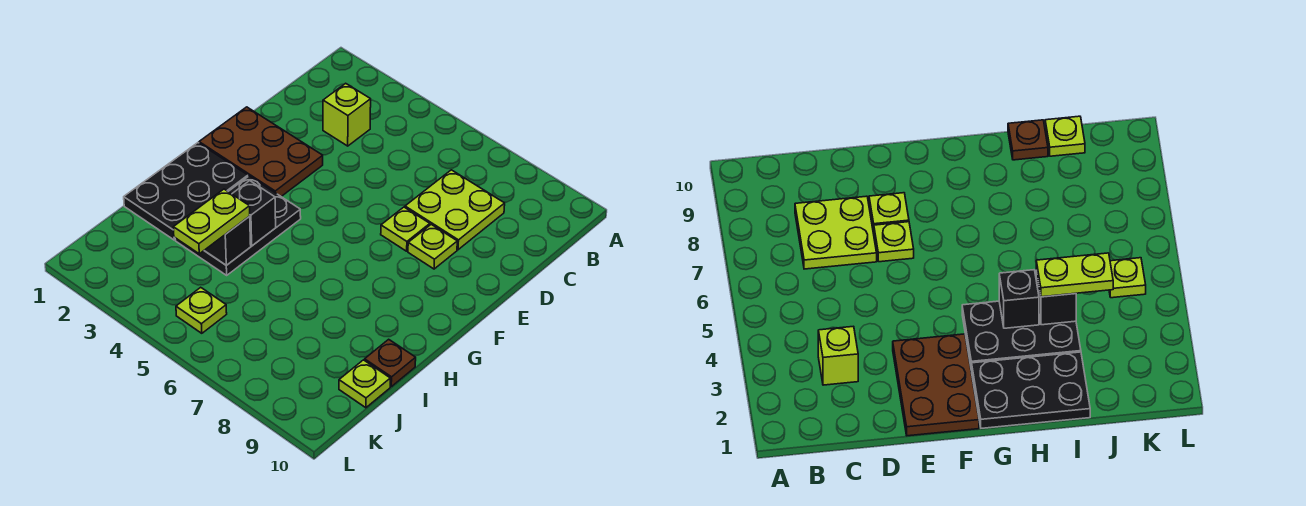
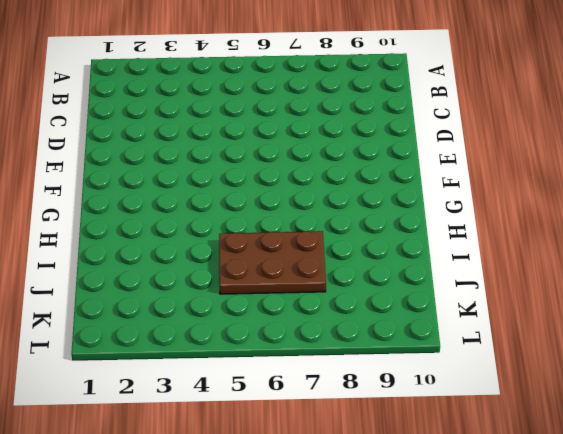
brown 2x3 plate [219,231,326,294] -> brown 2x3 plate moved to [199,107,323,196]
none -> lime 1x1 brick [323,83,371,146]
none -> lime 2x2 plate [405,170,505,250]
none -> lime 1x1 plate [381,207,430,251]

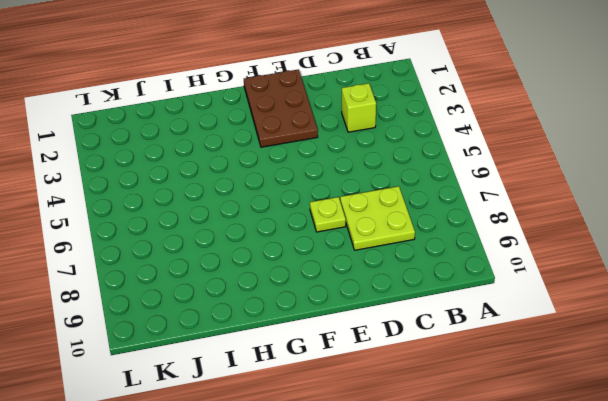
none -> lime 1x1 plate [408,224,457,269]
none -> black 2x3 plate [124,143,248,240]
none -> black 2x3 plate [175,176,301,275]

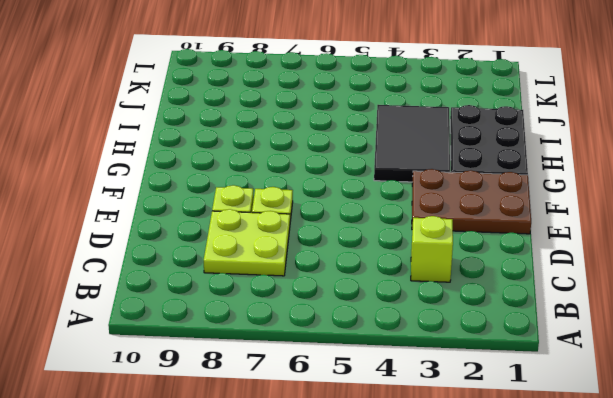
black 2x3 tile [374,105,450,182] -> black 2x3 plate [175,176,301,275]
none -> brown 1x1 plate [365,339,416,387]
none -> lime 1x1 plate [339,360,390,408]
none -> lime 1x1 plate [176,287,227,333]

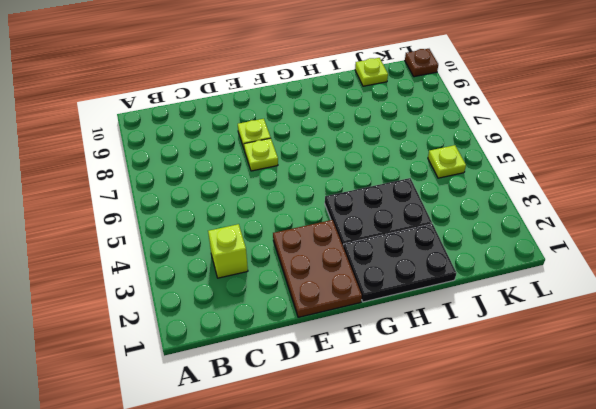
brown 1x1 plate [405,49,438,77] -> brown 1x1 plate moved to [365,339,416,387]
none -> lime 2x2 plate [405,170,505,250]
none -> black 1x1 brick [232,181,276,246]
none -> black 1x1 brick [204,216,251,265]

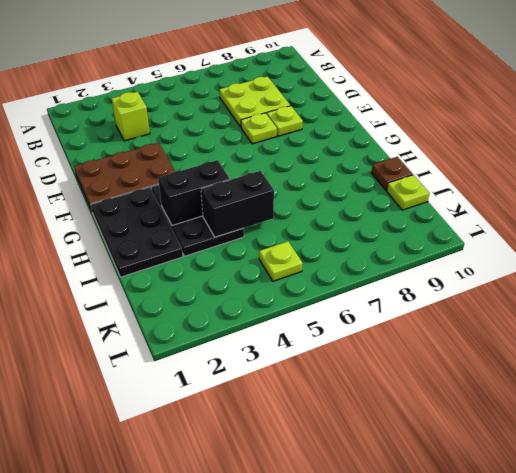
black 1x2 brick [158,160,230,225] -> black 1x1 brick [232,181,276,246]
black 1x2 brick [201,171,274,237] -> black 1x1 brick [204,216,251,265]
none -> lime 1x2 plate [173,189,250,254]

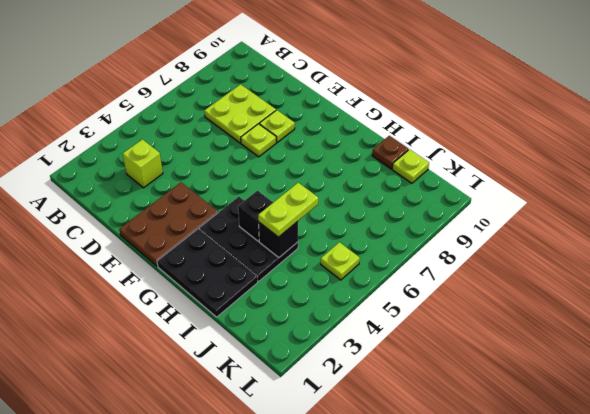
lime 1x2 plate [258,183,318,237] -> lime 1x2 plate turned to [173,189,250,254]

